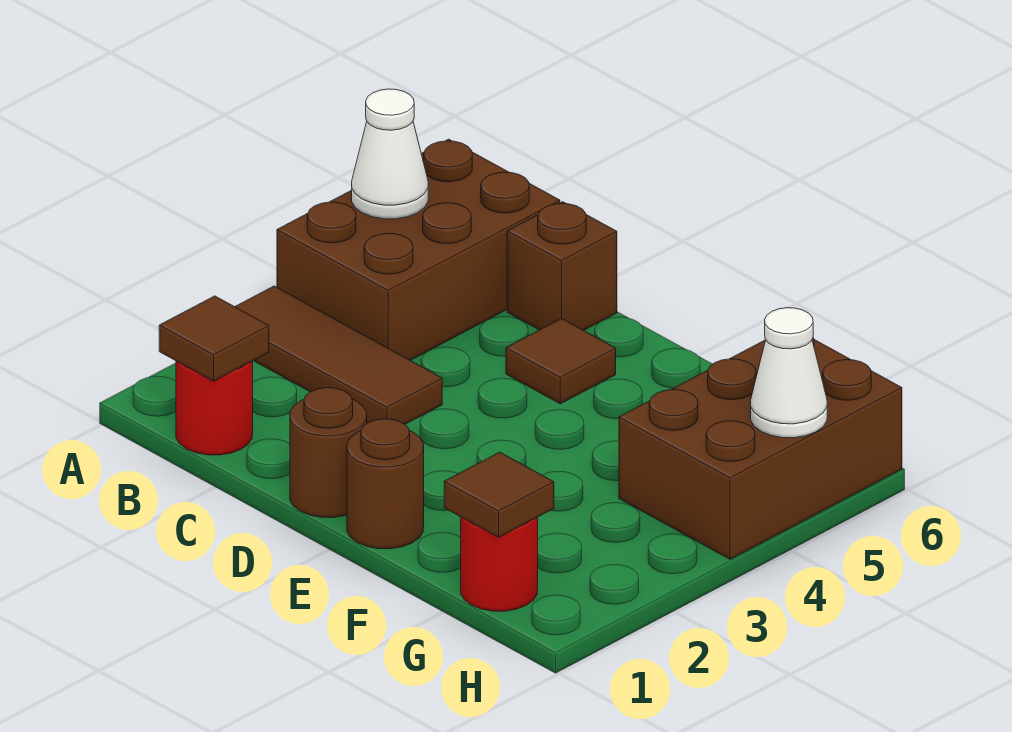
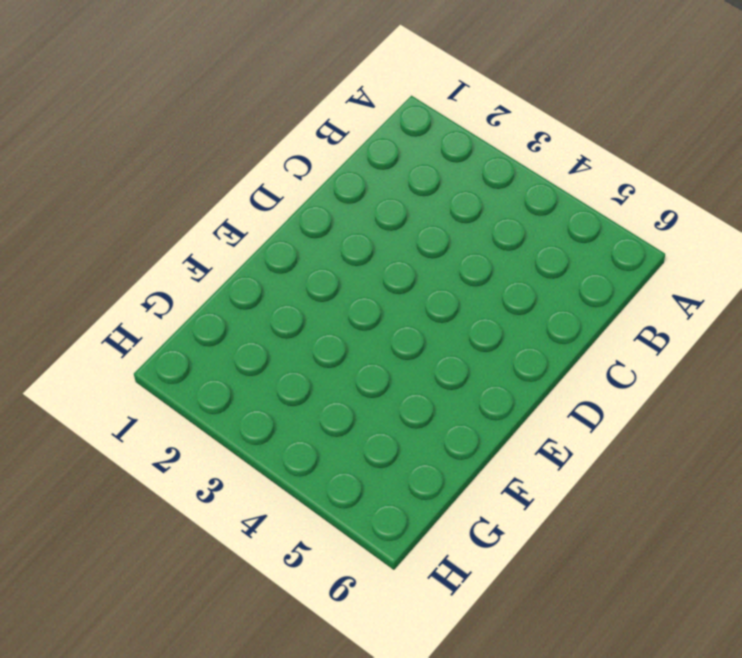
none -> brown 1x3 tile [235,286,442,424]
none -> brown 2x3 brick [277,139,560,360]
none -> red 1x1 round brick [176,361,253,455]

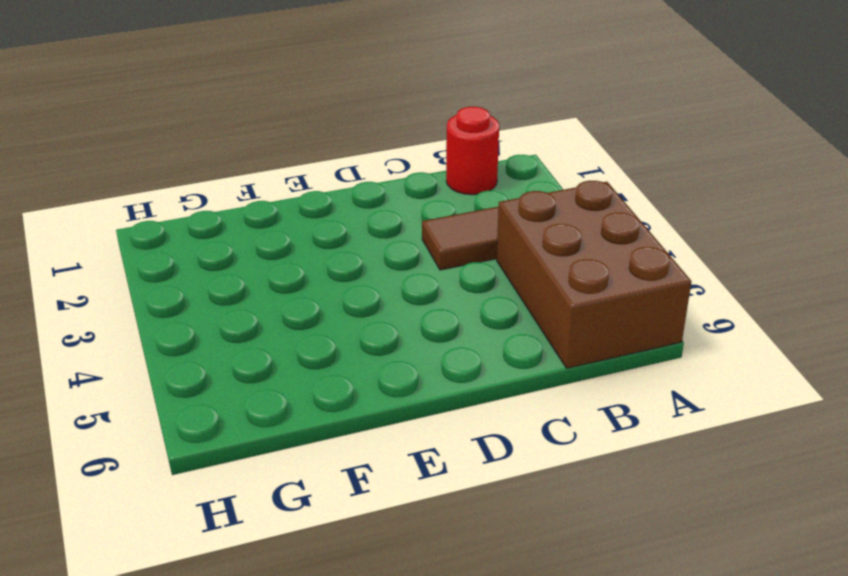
none -> brown 1x1 brick [507,202,617,331]
none -> brown 1x1 round brick [290,388,367,518]
none -> brown 1x1 tile [506,318,616,404]

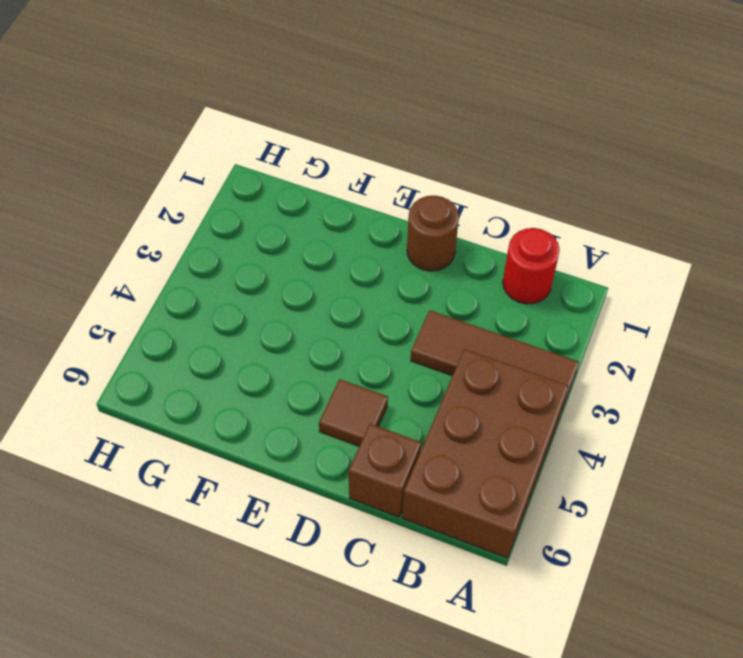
none -> brown 1x1 round brick [347,419,424,549]
none -> red 1x1 round brick [461,517,538,611]
none -> brown 2x3 brick [619,338,902,559]

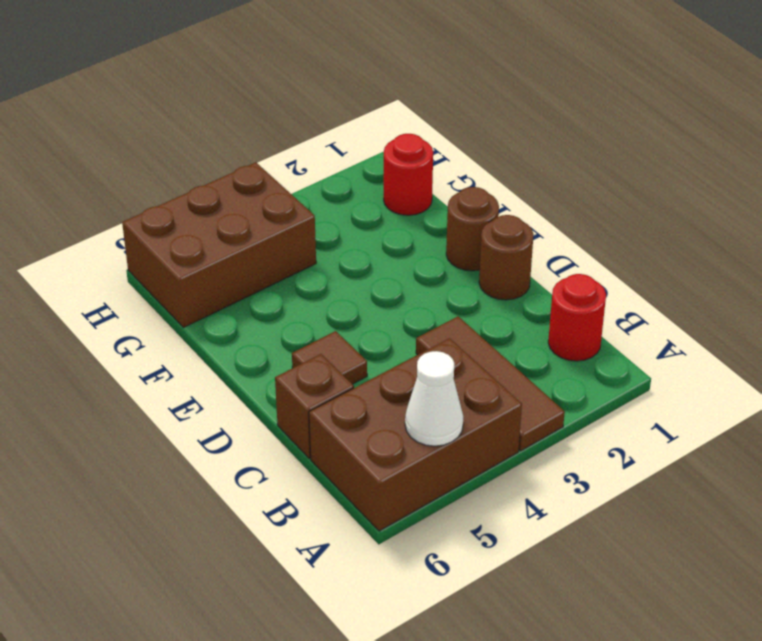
none -> brown 1x1 tile [159,296,269,381]
none -> brown 1x1 tile [444,452,554,537]
none -> white 1x1 cone [751,308,827,438]

